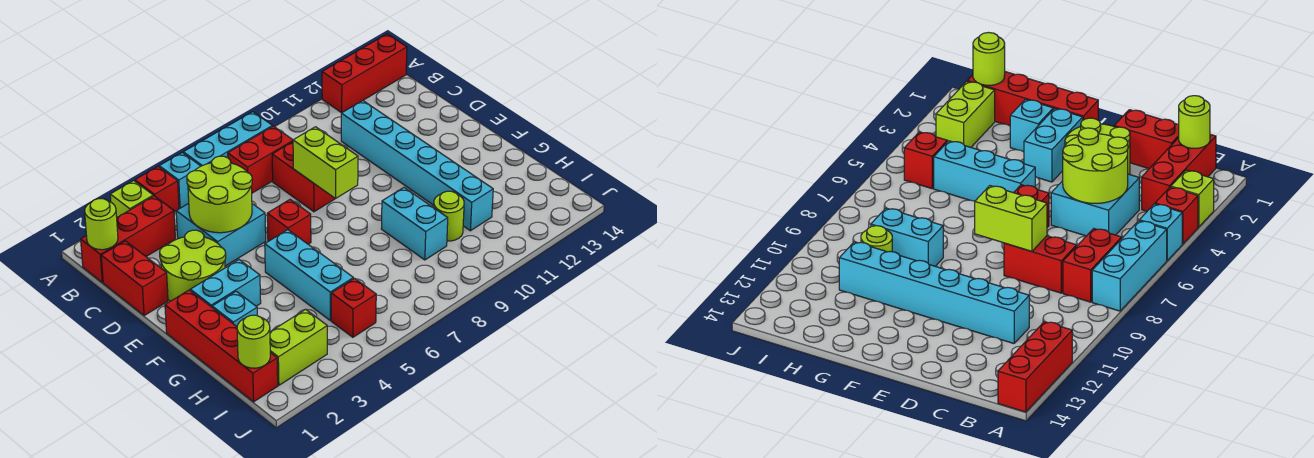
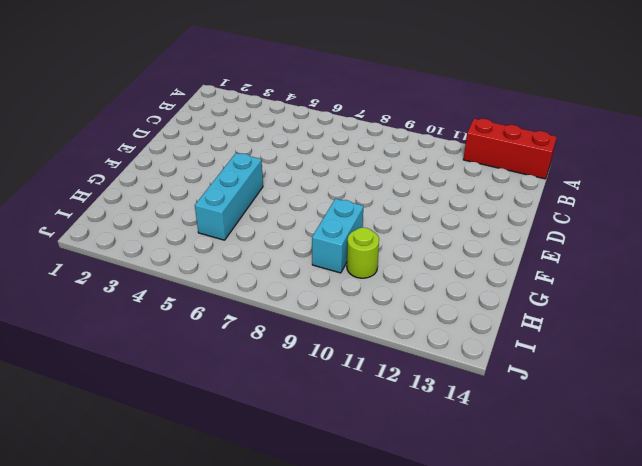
none -> lime 1x1 brick [110,181,153,217]
none -> red 1x1 brick [135,167,179,212]
none -> cyan 1x1 brick [159,153,201,208]

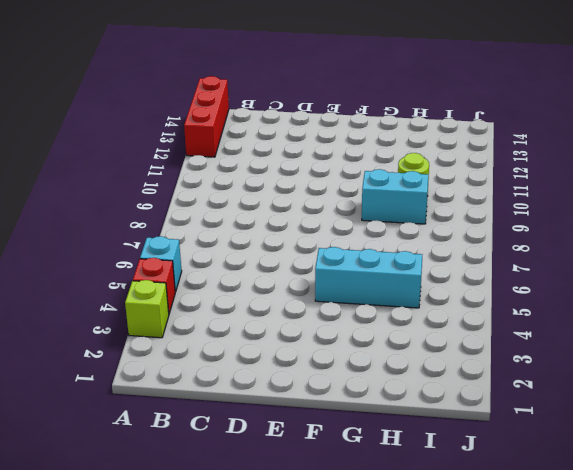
none -> cyan 1x3 brick [183,112,272,166]
none -> red 1x3 brick [81,196,175,283]
none -> red 1x2 brick [228,126,293,193]

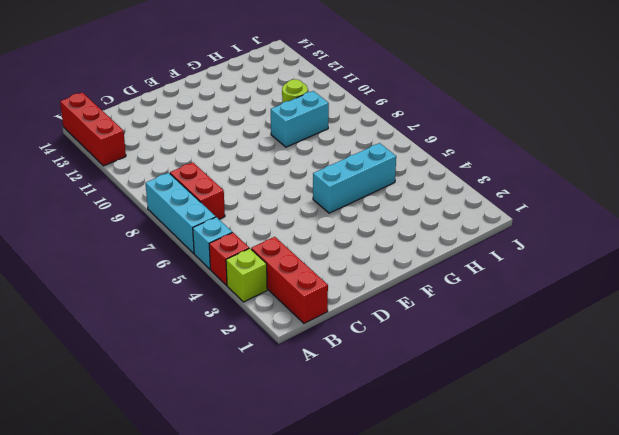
none -> red 1x2 brick [101,241,168,316]
none -> cyan 2x2 brick [176,203,266,266]
none -> red 1x2 brick [272,142,335,212]

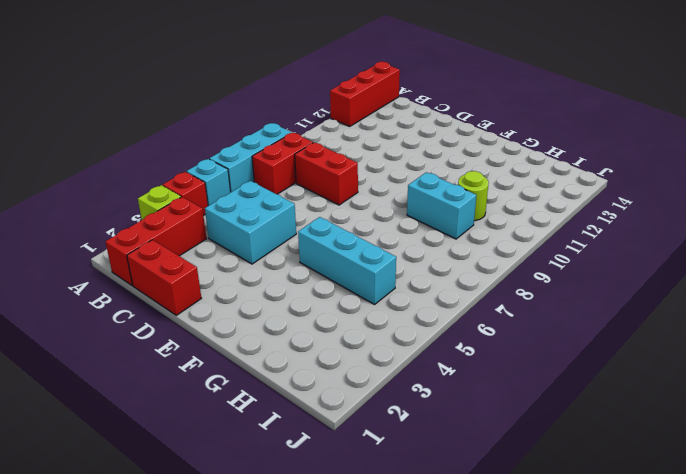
none -> cyan 1x6 brick [341,101,493,231]
none -> lime 2x2 round brick [160,230,226,301]
none -> red 1x1 brick [267,200,311,244]

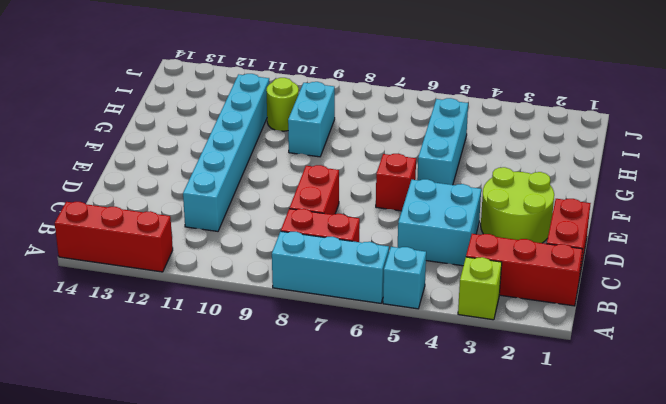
none -> red 1x1 brick [135,167,179,212]
none -> red 1x4 brick [165,290,278,402]
none -> cyan 1x2 brick [190,260,261,307]

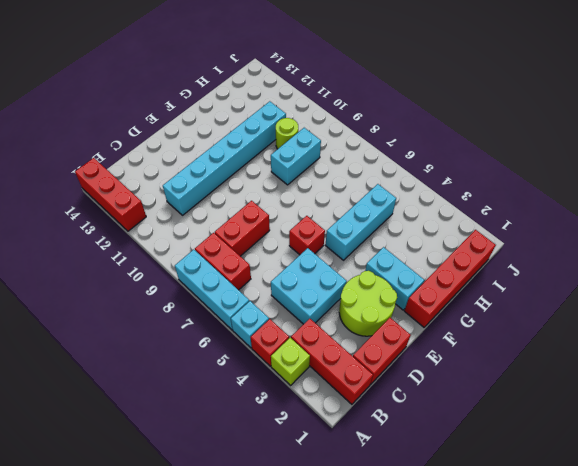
none -> cyan 1x1 brick [212,291,257,326]
none -> lime 1x2 brick [270,309,327,385]
none -> red 1x1 brick [331,278,376,337]

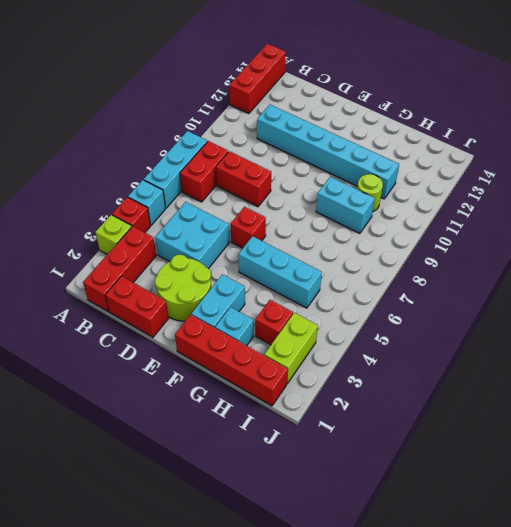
red 1x1 brick [255,300,293,345] -> red 1x1 brick moved to [331,278,376,337]
none -> lime 1x1 round brick [85,199,118,250]
none -> lime 2x2 round brick [187,156,252,233]
none -> lime 1x2 brick [293,127,358,199]

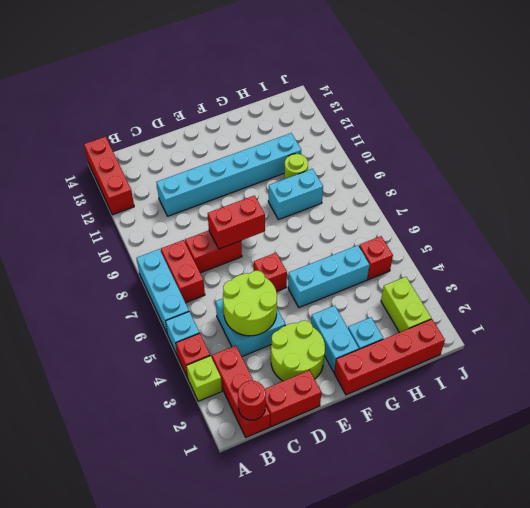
red 1x1 round brick [238,381,266,420] -> lime 1x1 round brick [85,199,118,250]
red 1x2 brick [208,196,265,249] -> lime 1x2 brick [293,127,358,199]
none -> lime 1x1 round brick [237,315,270,368]

